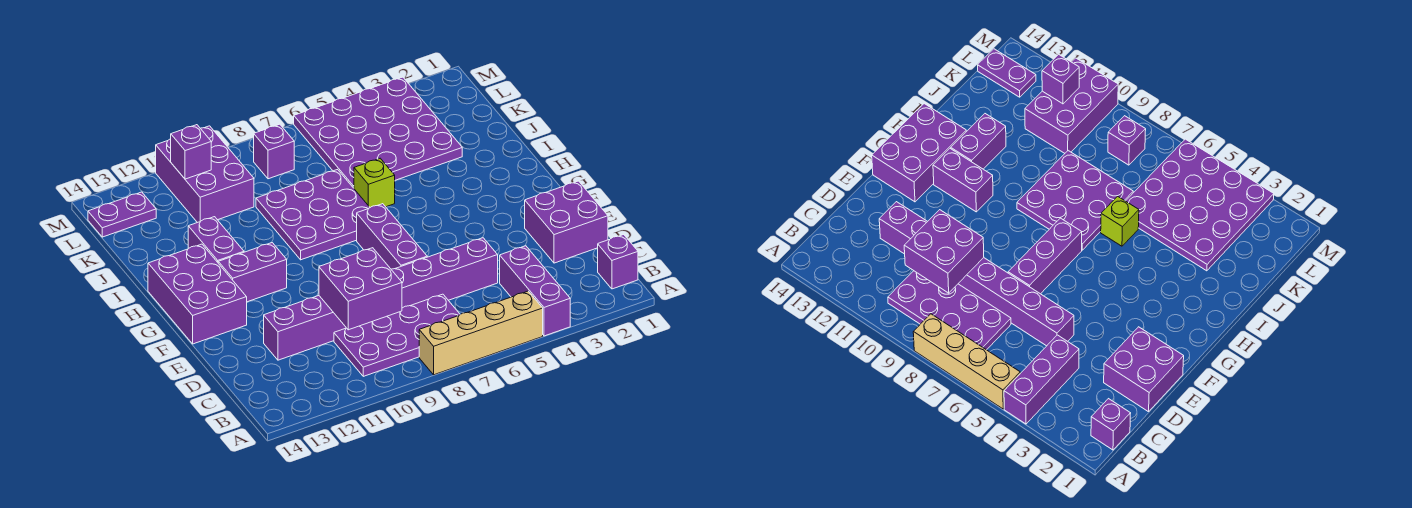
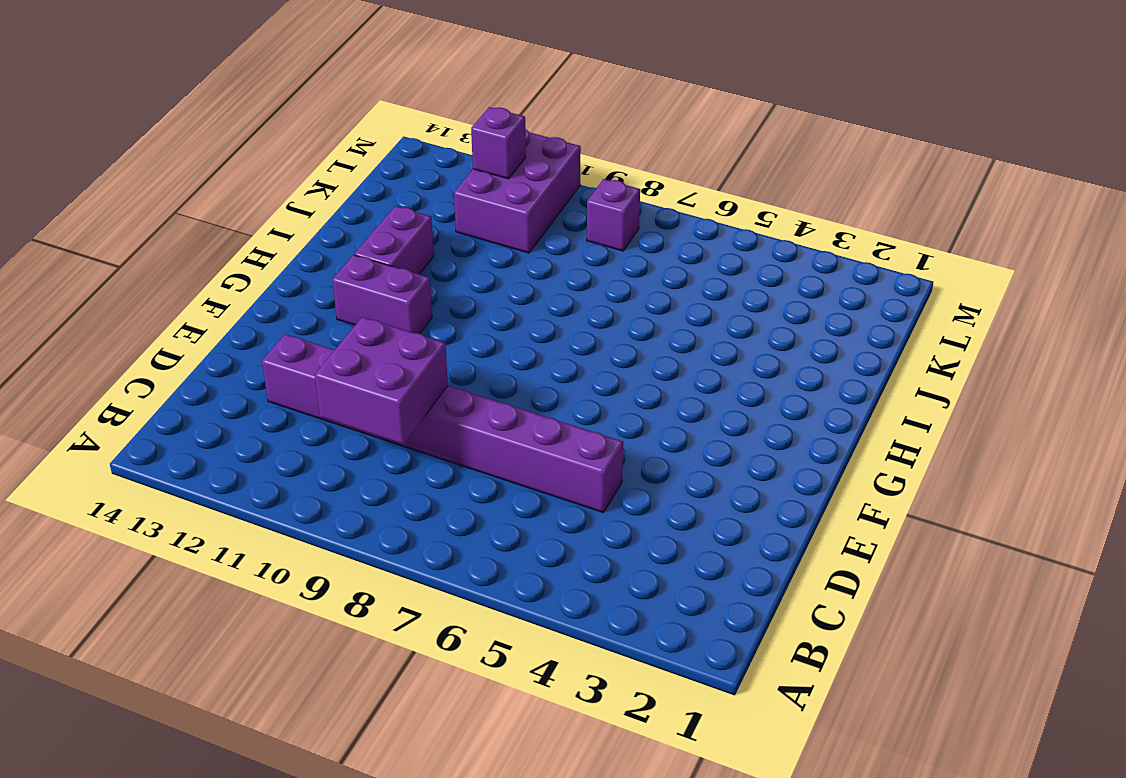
none -> purple 1x3 brick [500,246,570,336]
none -> tan 1x4 brick [419,291,543,375]
none -> purple 1x1 brick [598,235,638,289]

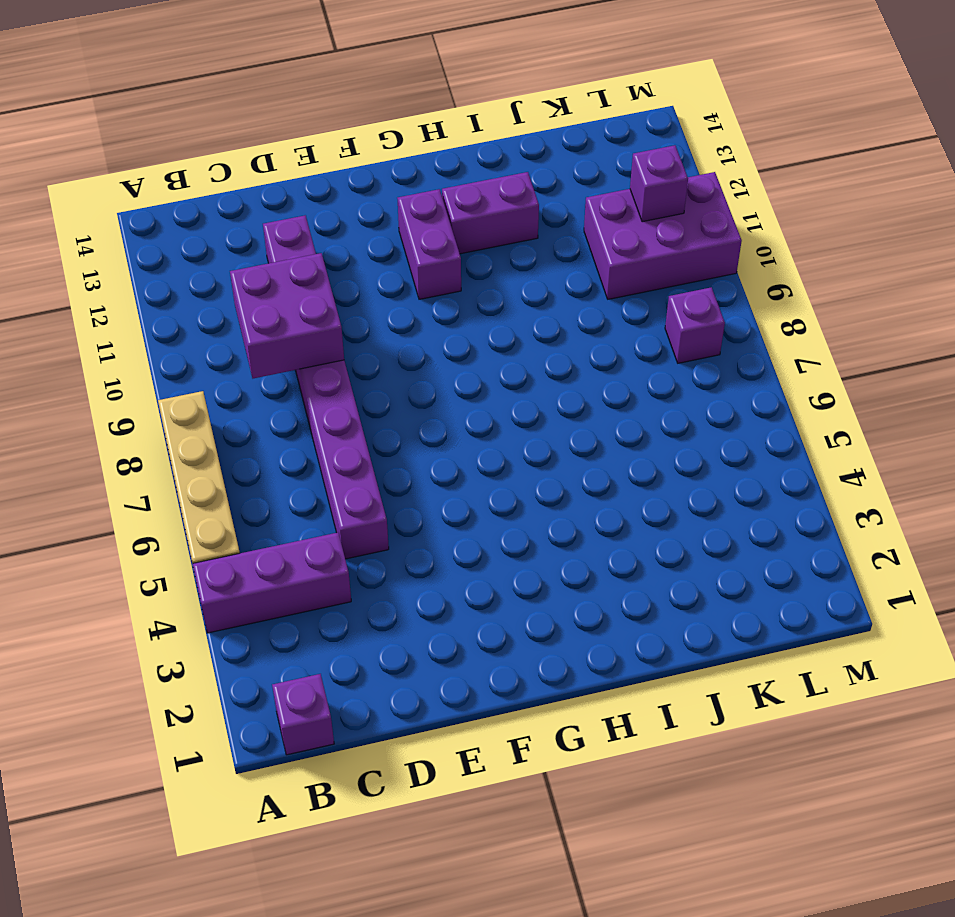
none -> purple 2x4 plate [334,294,460,376]
none -> purple 2x2 brick [525,181,608,263]
none -> purple 1x3 brick [357,204,427,269]

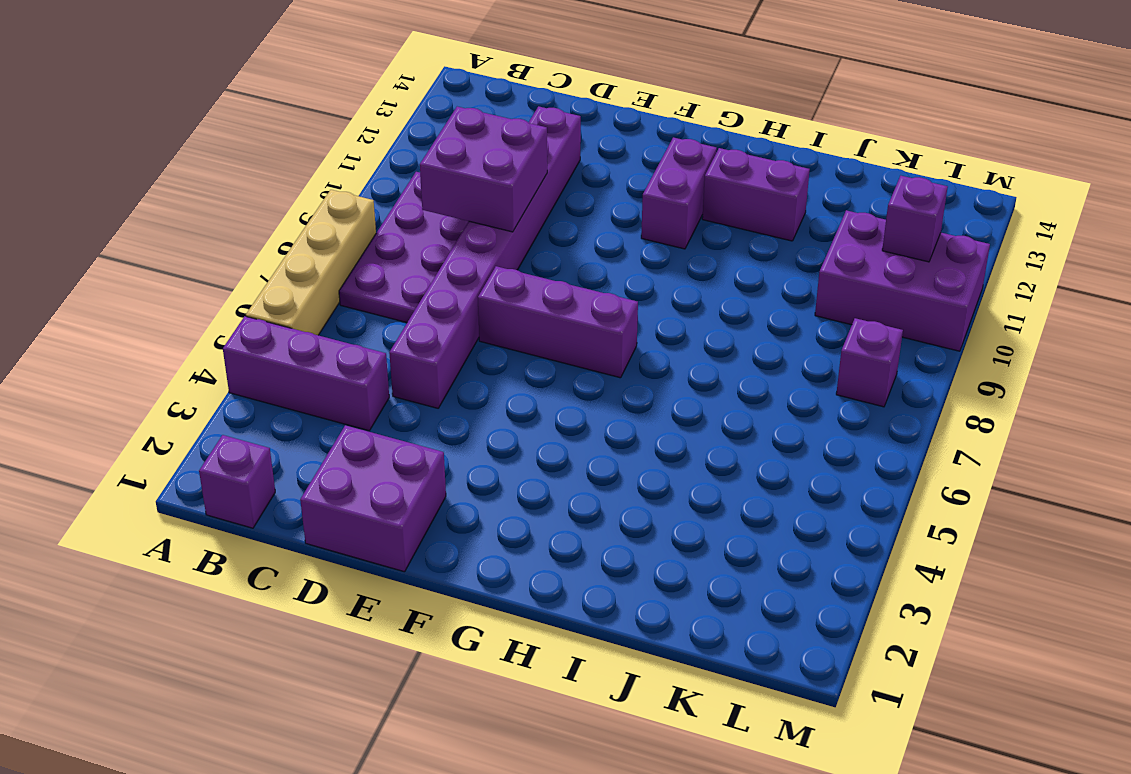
none -> purple 2x3 brick [148,244,247,344]
none -> purple 3x3 plate [256,170,370,260]
none -> lime 1x1 brick [354,158,395,207]

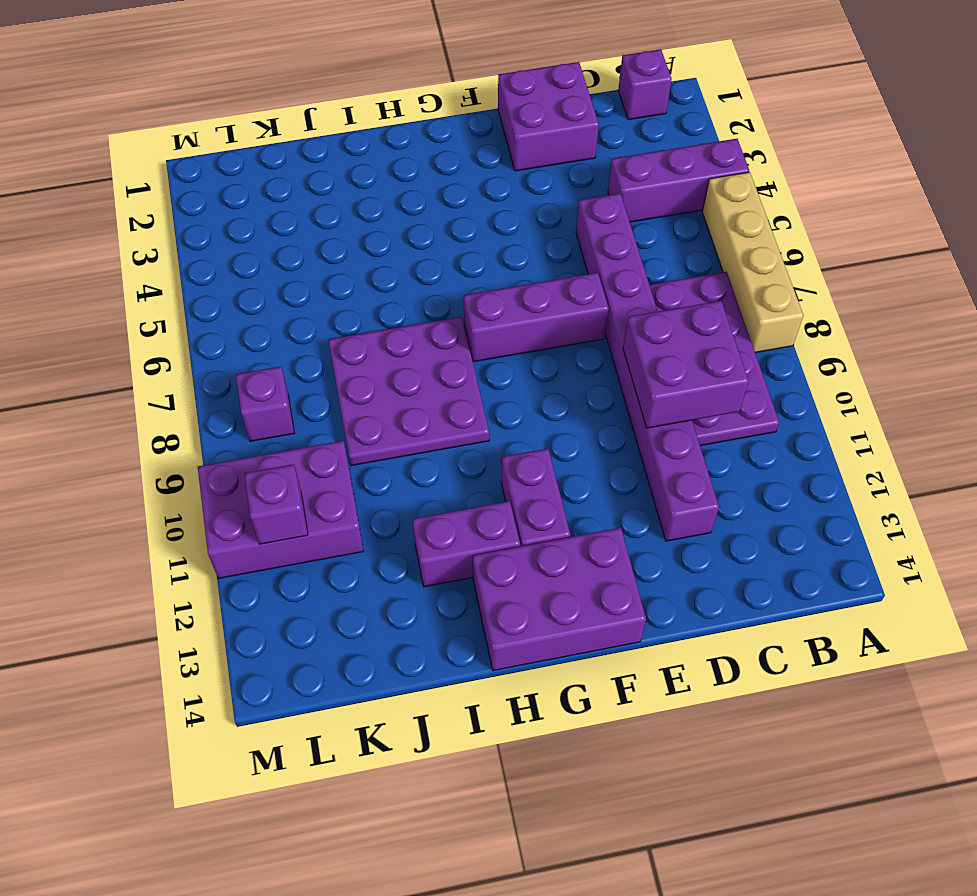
none -> lime 1x1 brick [354,158,395,207]
none -> purple 4x4 plate [294,77,462,188]
none -> purple 1x2 plate [88,192,156,237]

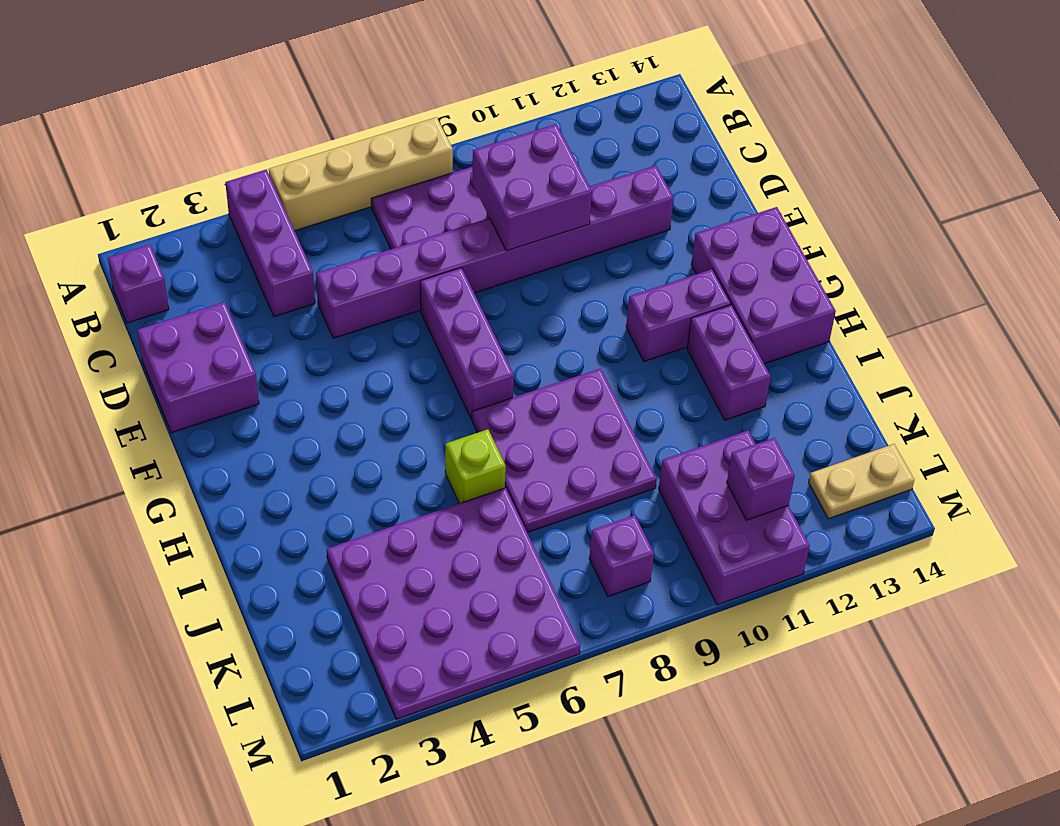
tan 1x2 plate [809,444,914,519] -> purple 1x2 plate [88,192,156,237]

